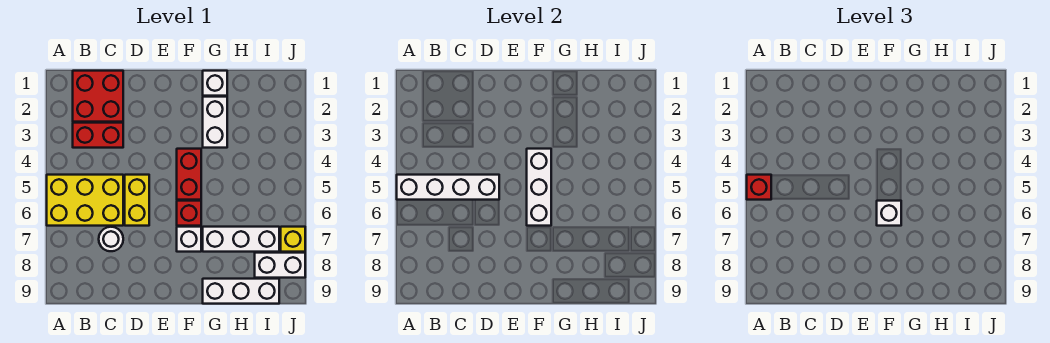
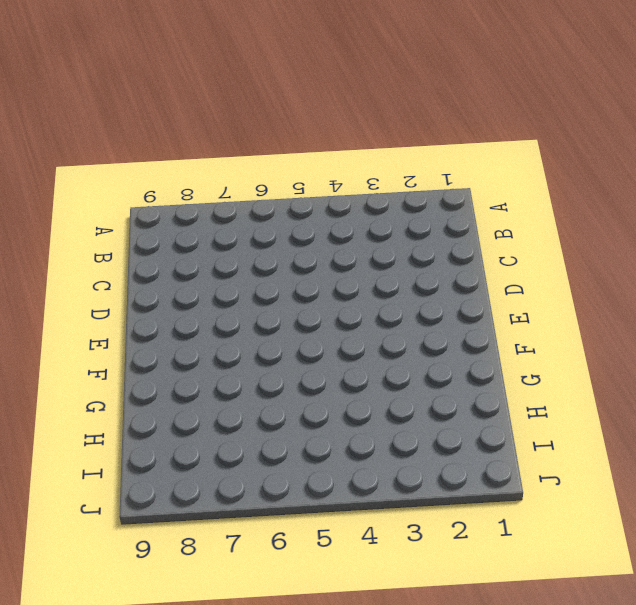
none -> yellow 2x3 brick [47,175,123,226]
none -> red 2x2 brick [73,71,123,122]
none -> red 1x2 brick [73,123,123,148]

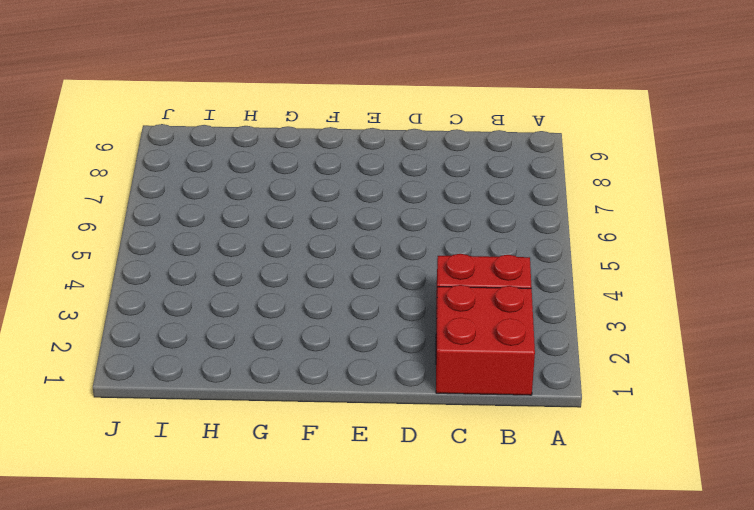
none -> yellow 2x3 brick [47,175,123,226]
none -> white 1x1 round brick [99,227,123,251]
none -> yellow 1x2 brick [125,175,149,226]

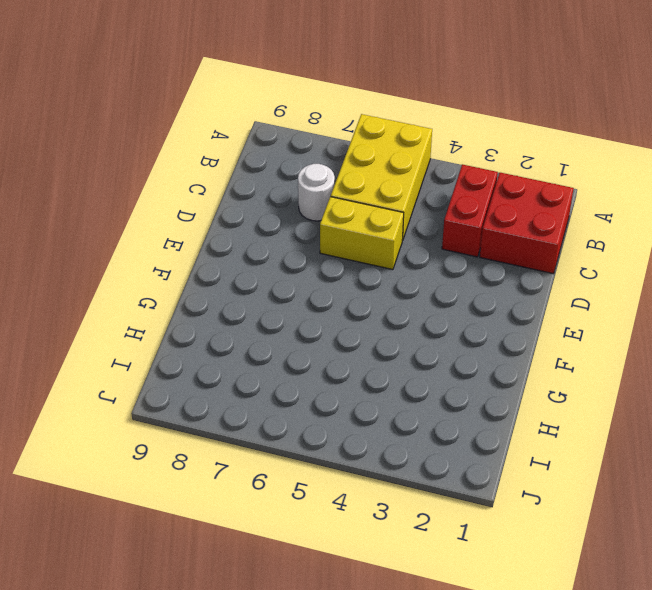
none -> red 1x2 brick [177,149,201,200]
none -> red 1x1 brick [177,201,201,226]
none -> white 1x1 brick [177,227,201,252]

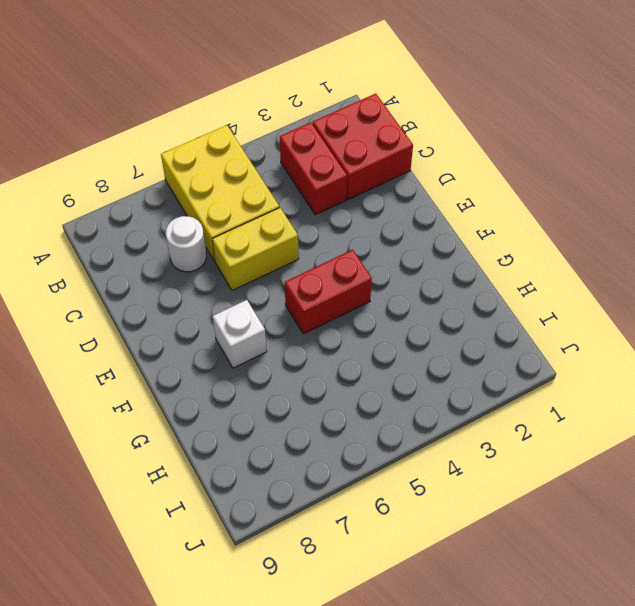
none -> red 1x1 brick [177,201,201,226]
none -> white 1x1 brick [203,71,227,96]
none -> white 1x2 brick [203,97,227,148]

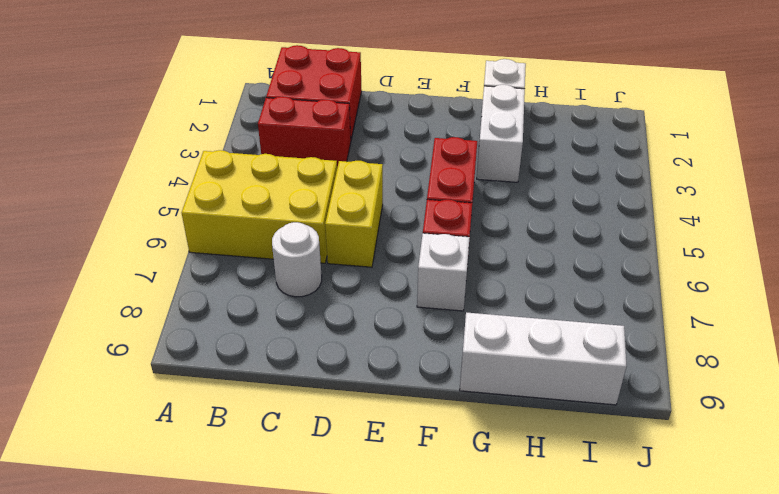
none -> white 1x3 brick [203,227,279,252]
none -> white 1x2 brick [255,253,305,278]
none -> yellow 1x1 brick [281,227,305,252]

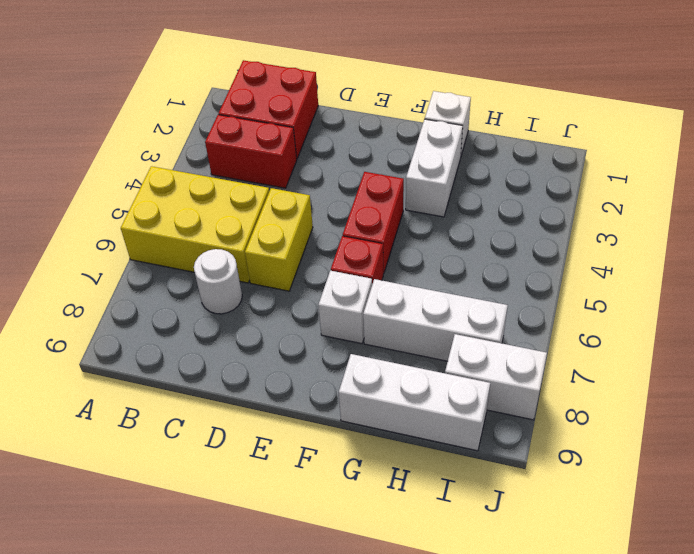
none -> yellow 1x1 brick [281,227,305,252]
none -> white 1x4 brick [397,175,499,200]
none -> white 1x3 brick [527,149,551,226]

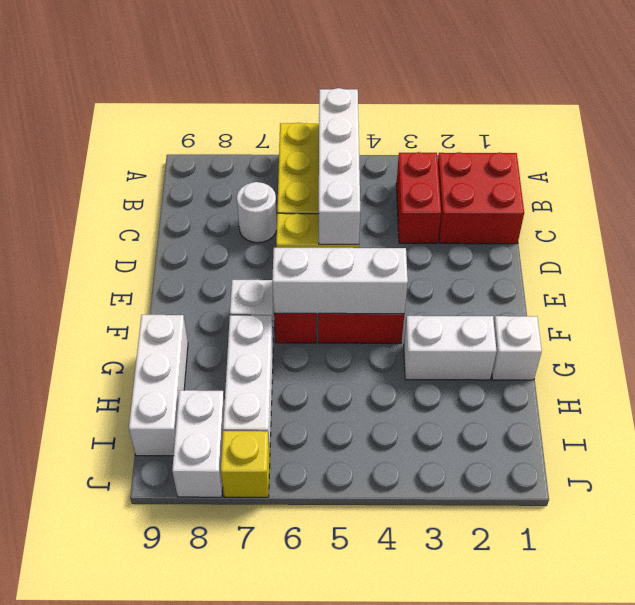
none -> red 1x1 brick [747,175,771,200]
none -> white 1x1 brick [877,201,901,226]

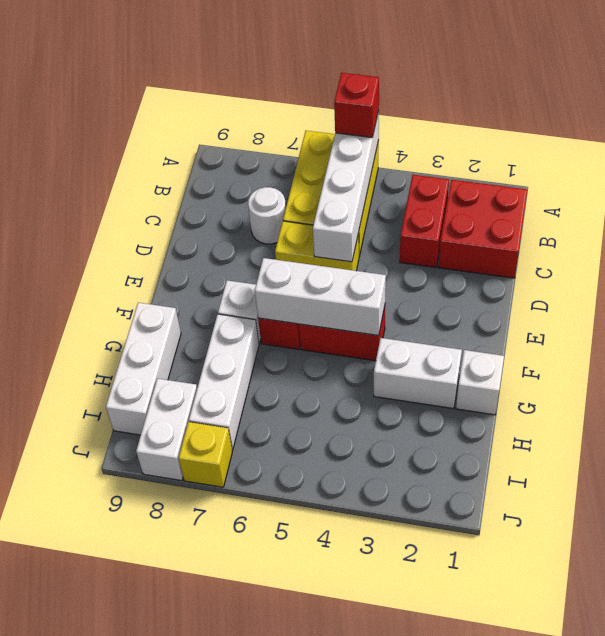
none -> white 1x1 brick [877,201,901,226]

